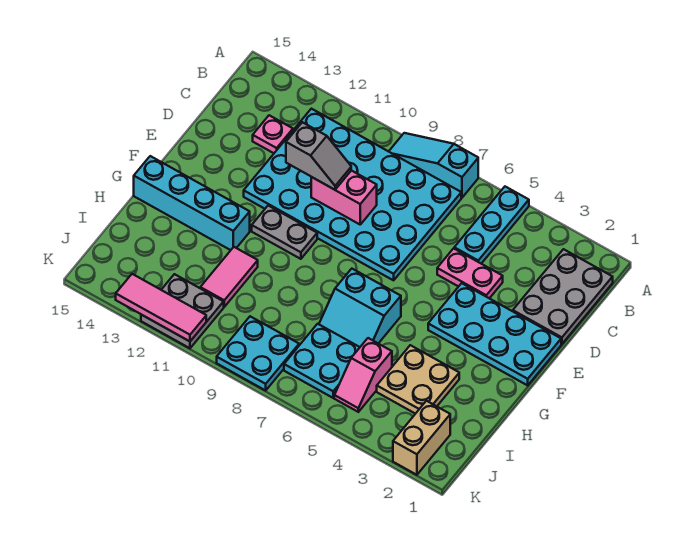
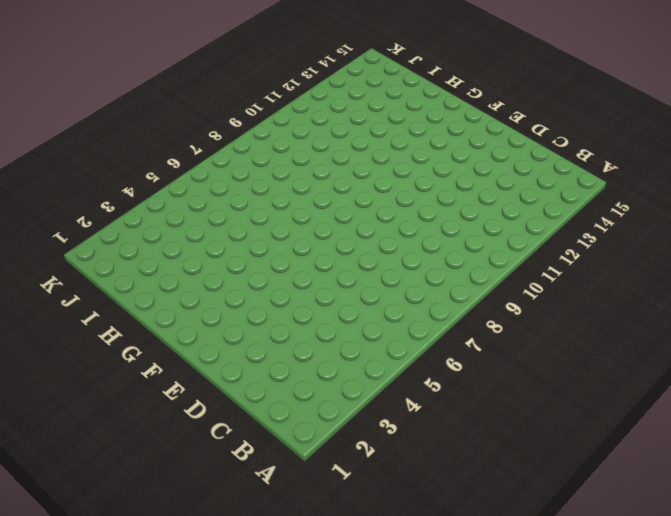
none -> cyan 1x3 plate [454,187,529,264]
none -> cyan 1x3 slope [389,133,478,198]
none -> grey 2x3 plate [513,249,613,344]

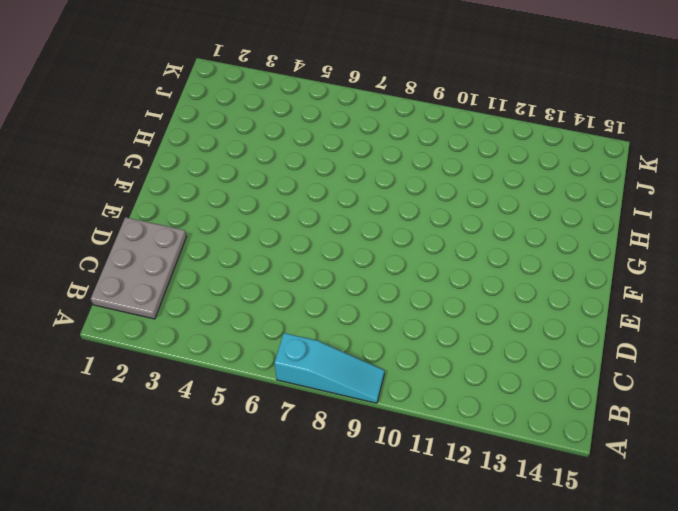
none -> cyan 1x3 plate [454,187,529,264]
none -> cyan 4x6 plate [244,109,461,280]
none -> pink 1x1 plate [253,115,293,153]

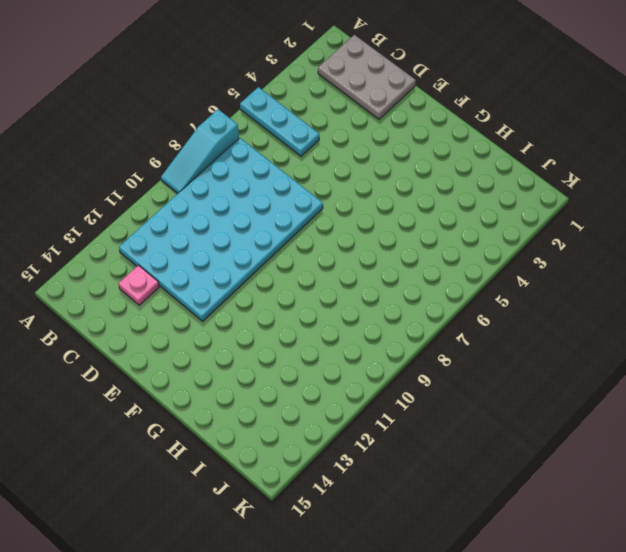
none -> pink 1x2 plate [437,248,503,298]
none -> cyan 2x4 plate [428,283,561,385]
none -> grey 1x2 plate [252,206,317,259]

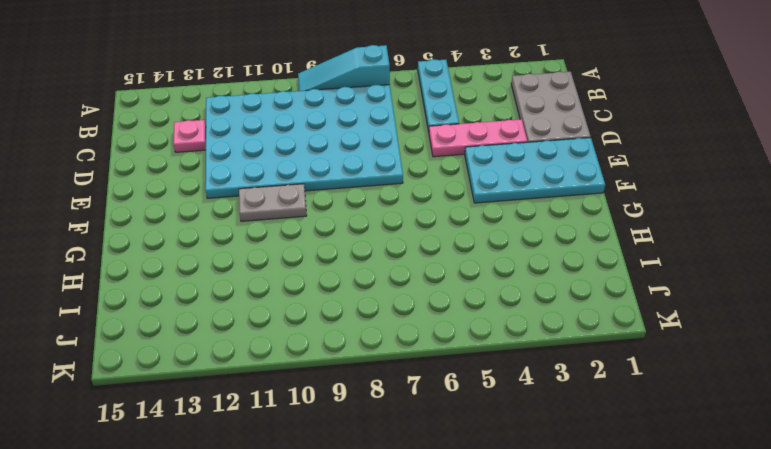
pink 1x3 plate [429,119,527,157] -> pink 1x2 plate [437,248,503,298]
none -> cyan 2x2 slope [319,269,401,347]
none -> cyan 1x4 brick [134,156,250,250]
none -> tan 2x2 plate [377,345,459,414]

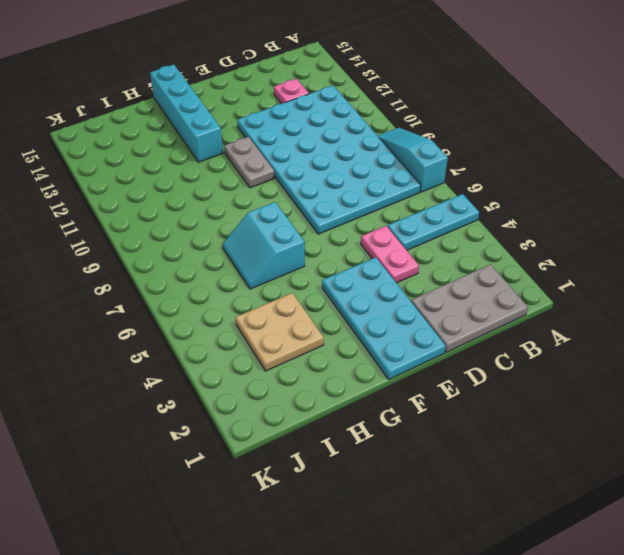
none -> pink 1x2 tile [200,247,258,307]
none -> pink 1x2 slope [334,338,392,412]
none -> cyan 2x2 plate [284,324,360,398]

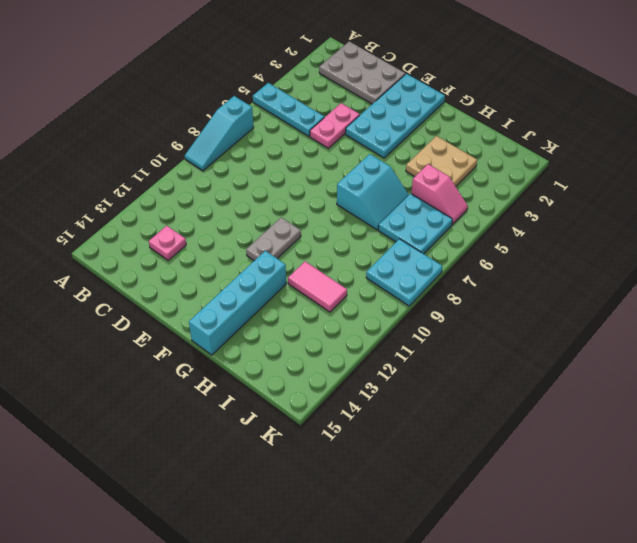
none -> cyan 4x6 plate [244,109,461,280]
none -> tan 1x2 brick [393,401,450,475]
none -> grey 2x2 plate [141,274,224,348]

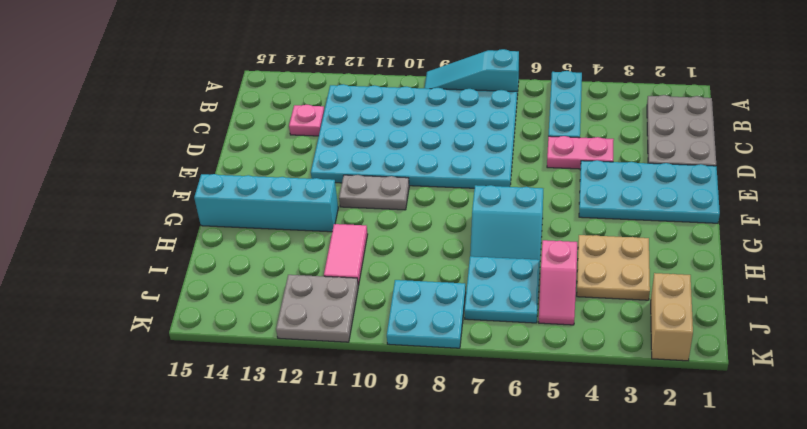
none -> pink 1x2 brick [311,170,377,224]
none -> pink 1x3 tile [116,274,206,341]
none -> grey 1x2 slope [286,122,351,190]

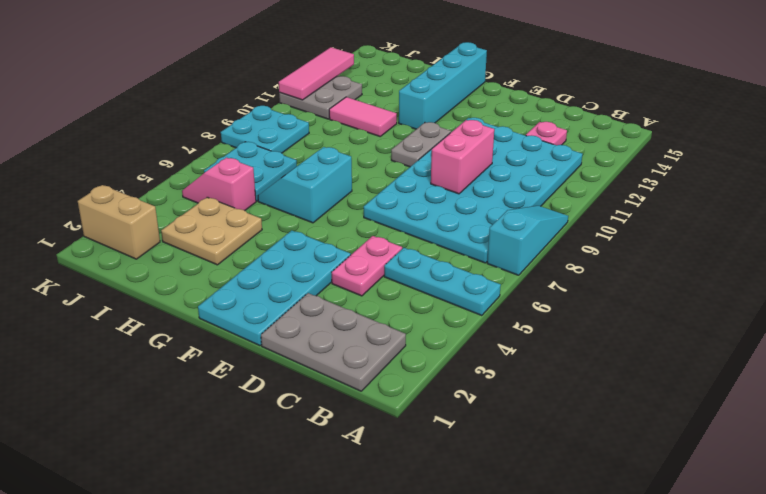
none -> grey 1x2 slope [286,122,351,190]

